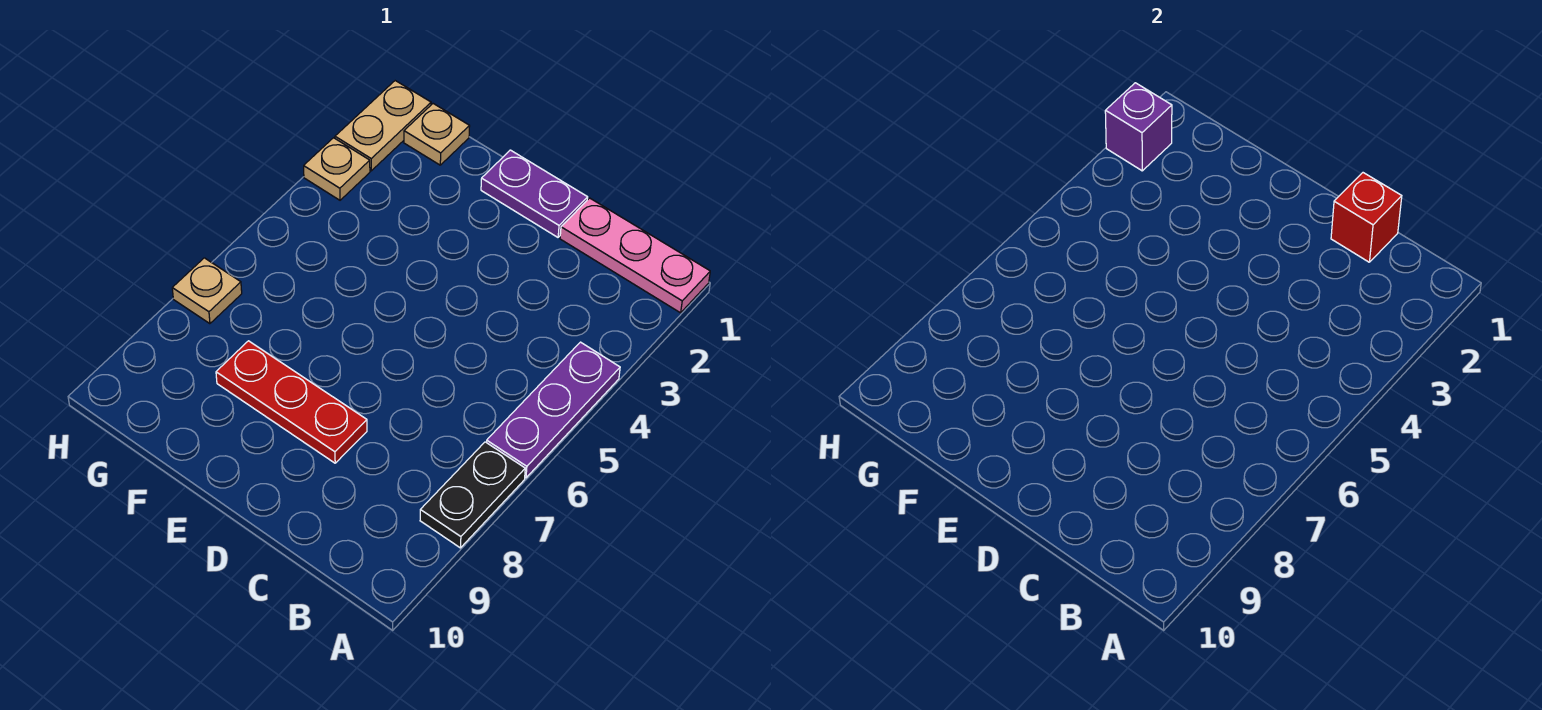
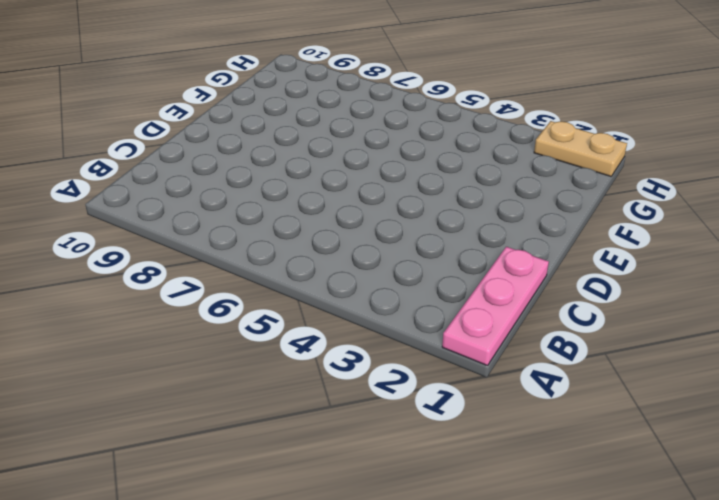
none -> purple 1x3 plate [486,342,620,478]
none -> black 1x2 plate [420,442,525,548]

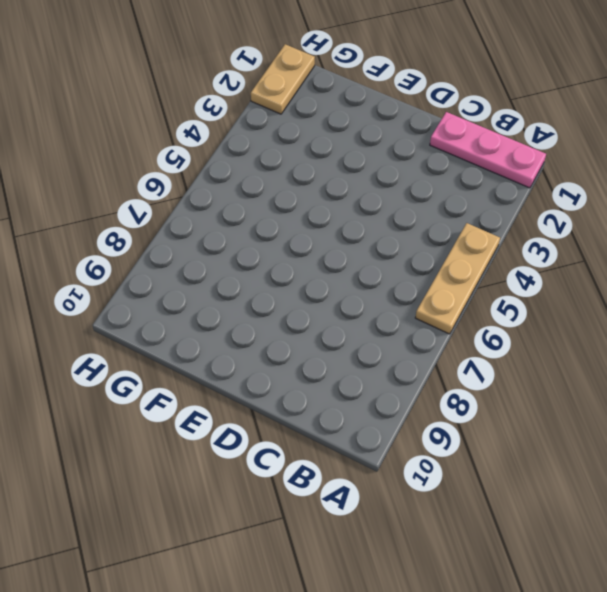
tan 1x3 plate [415,223,500,334] -> purple 1x3 plate [486,342,620,478]
none -> black 1x2 plate [420,442,525,548]
none -> purple 1x2 plate [481,150,588,237]

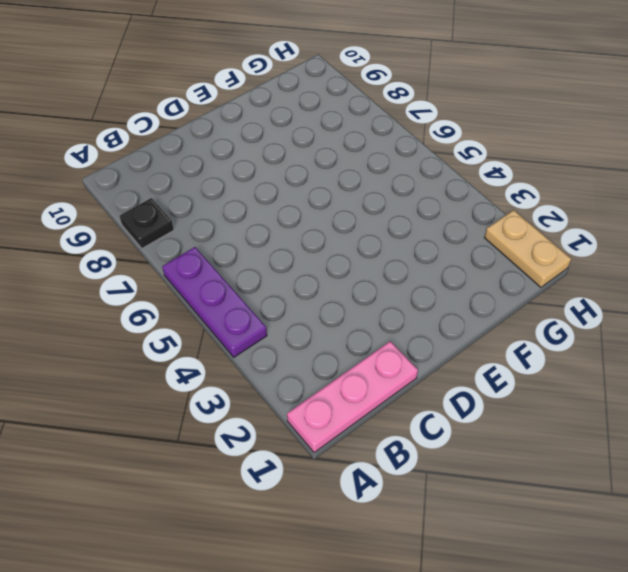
black 1x1 plate [120,198,174,248] -> black 1x2 plate [420,442,525,548]
none -> purple 1x2 plate [481,150,588,237]
none -> red 1x3 plate [216,341,367,463]

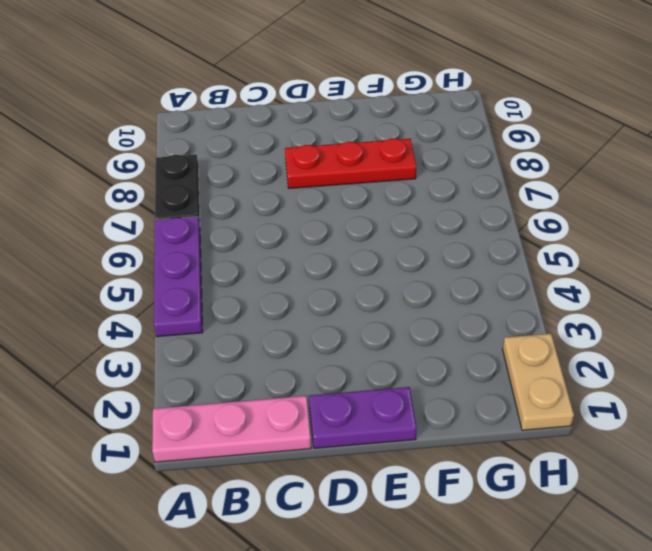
none -> tan 1x1 plate [404,104,470,165]
none -> tan 1x1 plate [304,138,370,200]

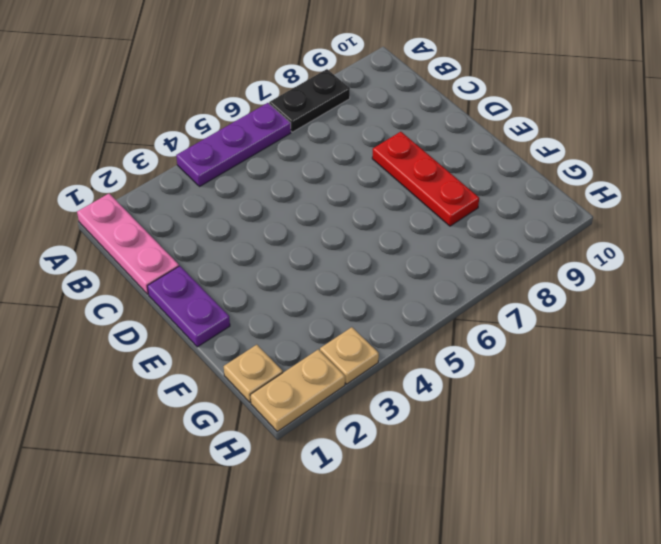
none -> tan 1x1 plate [172,258,242,324]
none -> red 1x1 brick [1331,173,1402,262]

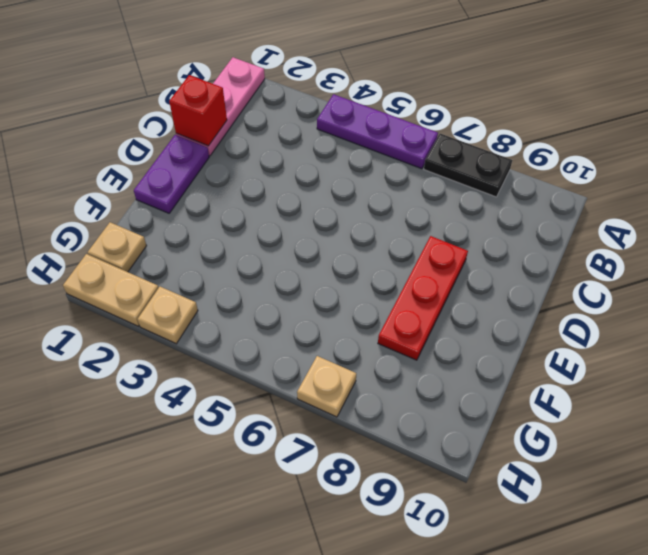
none -> purple 1x1 brick [1105,83,1172,171]

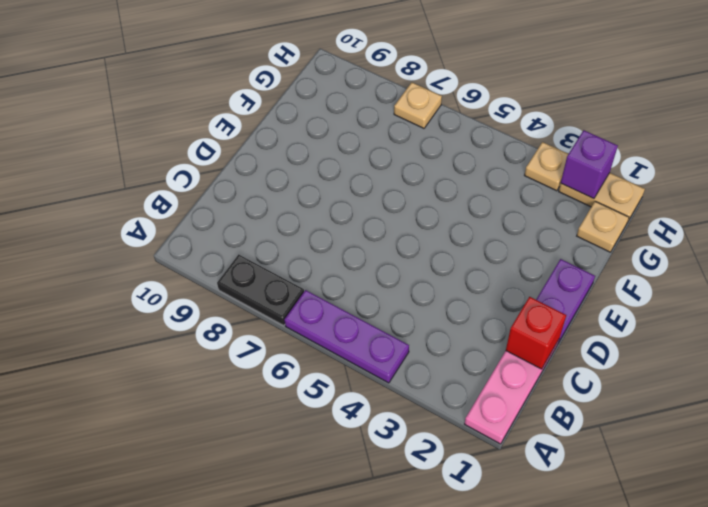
none -> red 1x3 plate [216,341,367,463]

